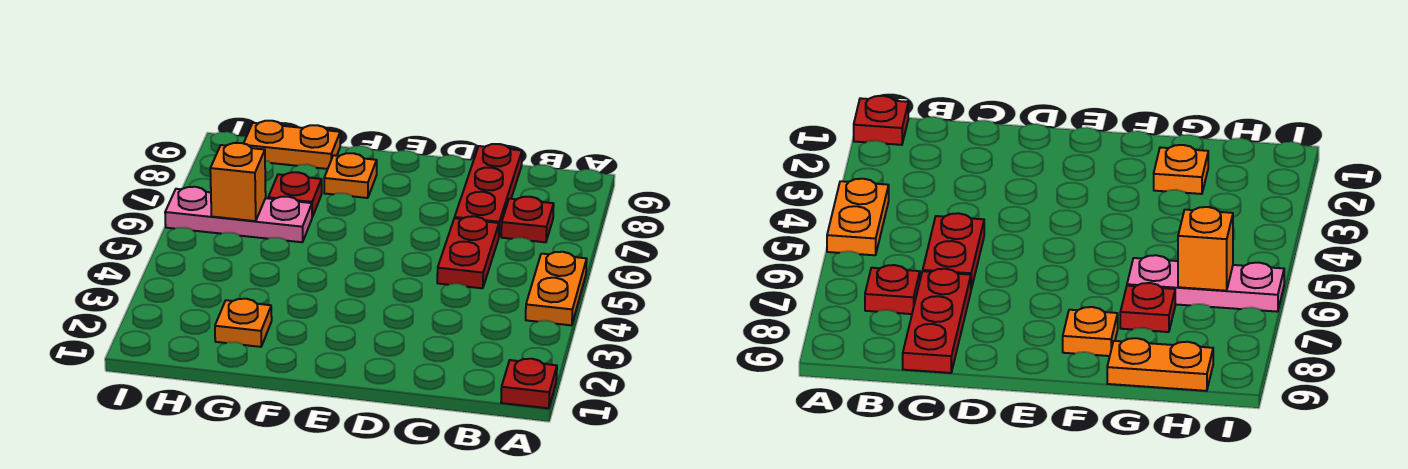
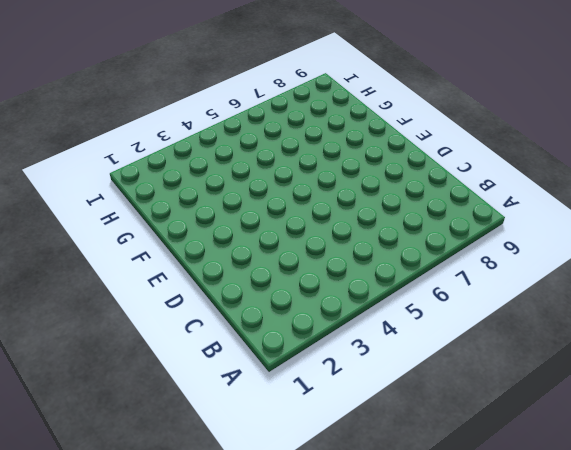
none -> red 1x1 plate [501,359,557,408]
none -> orange 1x2 plate [526,252,587,325]

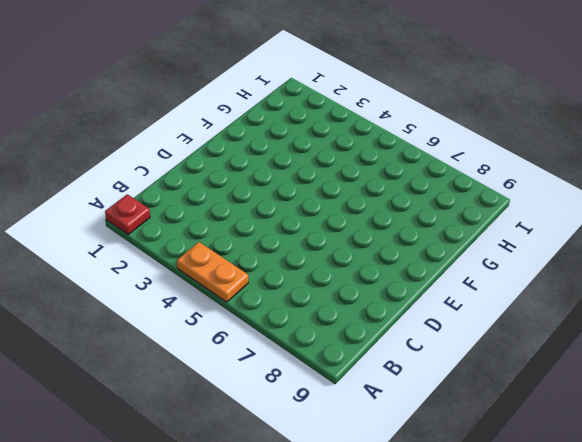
none -> red 1x1 plate [501,197,554,242]
none -> red 1x2 plate [437,216,499,288]

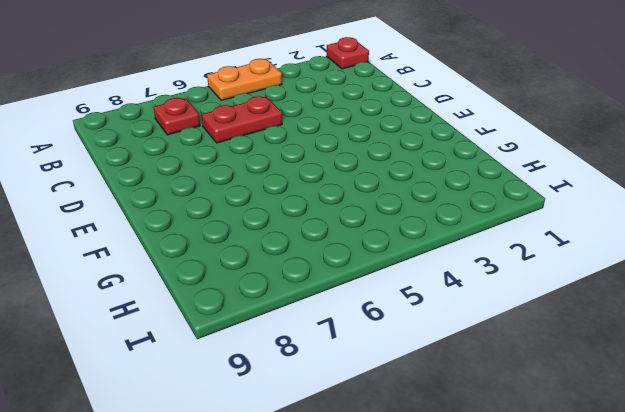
none -> red 1x3 plate [455,144,522,236]
none -> orange 1x1 plate [324,153,377,198]

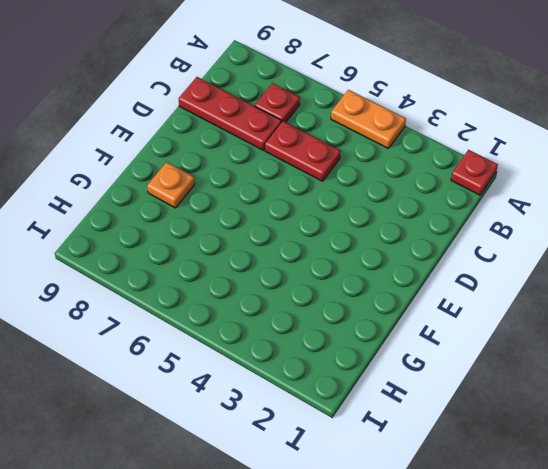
none -> orange 1x1 plate [215,299,272,347]
none -> pink 1x3 plate [165,187,312,242]

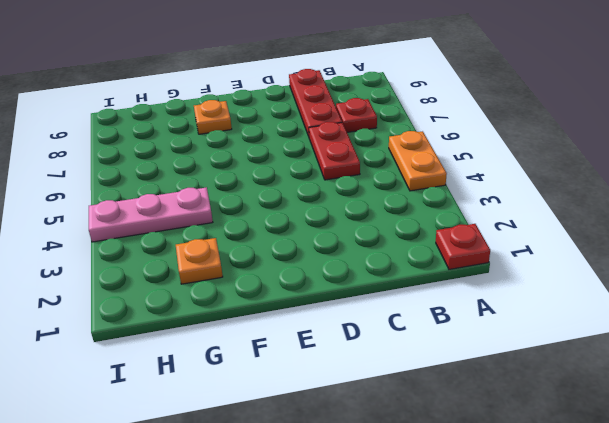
pink 1x3 plate [89,187,213,242] -> pink 1x3 plate moved to [165,187,312,242]
none -> red 1x1 plate [268,172,322,217]
none -> orange 1x2 plate [244,121,340,169]

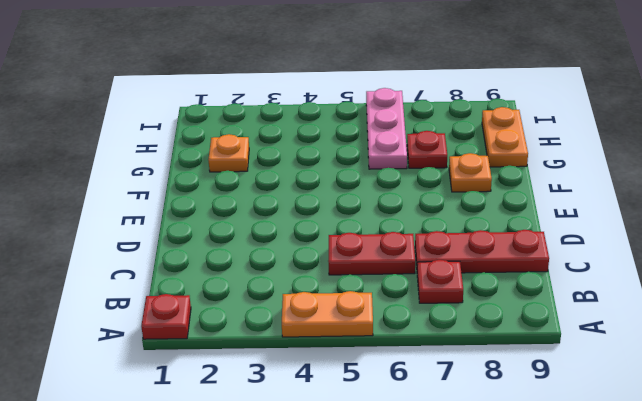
none -> orange 1x1 brick [210,143,266,221]

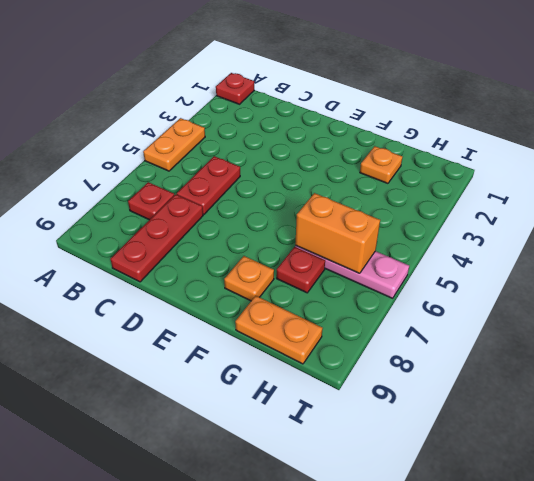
orange 1x2 brick [295,193,380,273] -> orange 1x1 brick [210,143,266,221]

